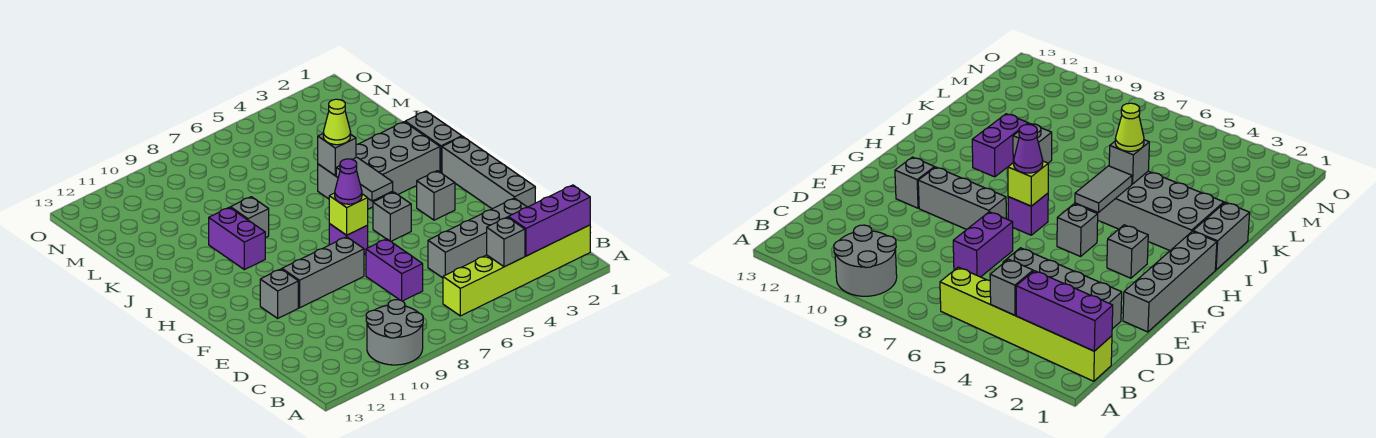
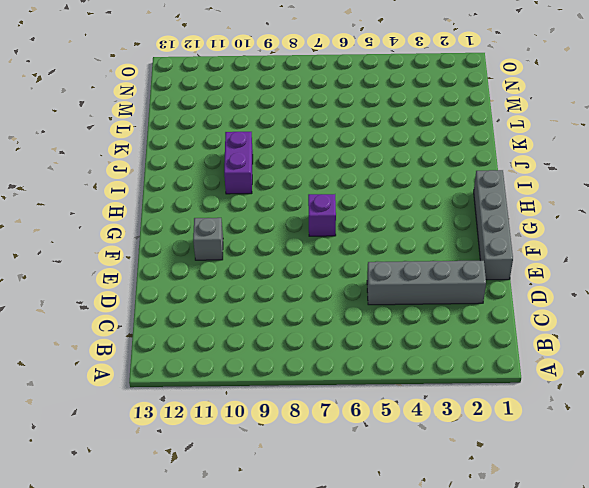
none -> grey 2x2 round brick [366,300,423,365]
none -> lime 1x6 brick [443,225,590,316]
none -> purple 1x2 brick [366,239,423,301]

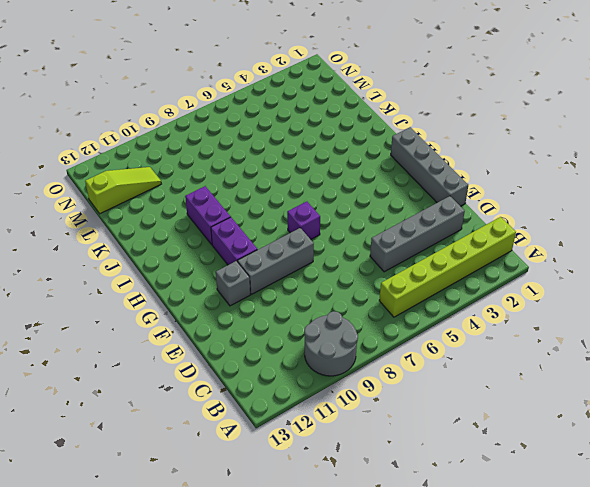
purple 1x2 brick [211,217,257,265] -> purple 1x2 brick moved to [366,239,423,301]
lime 1x3 slope [85,167,161,214] -> none
none -> grey 1x1 brick [417,171,455,220]
none -> grey 1x1 brick [373,192,411,241]
none -> grey 1x2 brick [405,111,462,173]

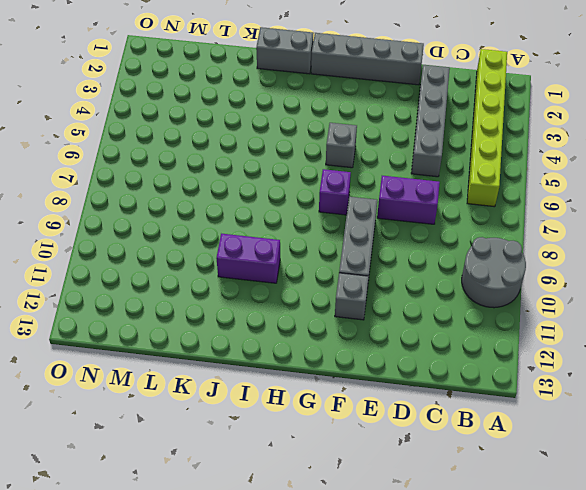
none -> grey 1x1 brick [417,171,455,220]
none -> grey 2x4 brick [318,122,440,209]
none -> grey 1x1 brick [230,197,269,238]

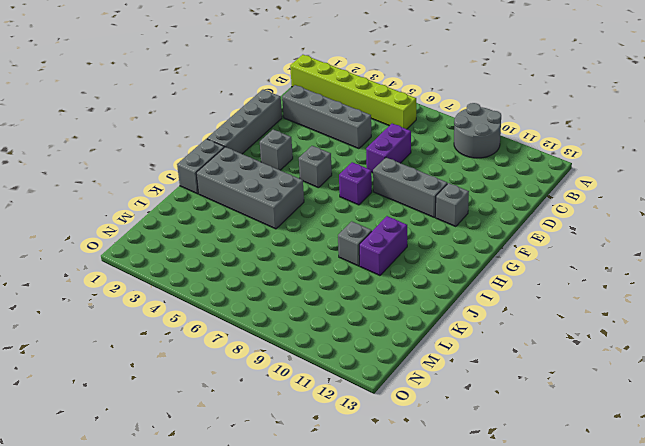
none -> purple 1x3 brick [508,185,590,256]
none -> grey 1x1 brick [487,217,525,267]
none -> lime 1x1 brick [329,193,368,235]

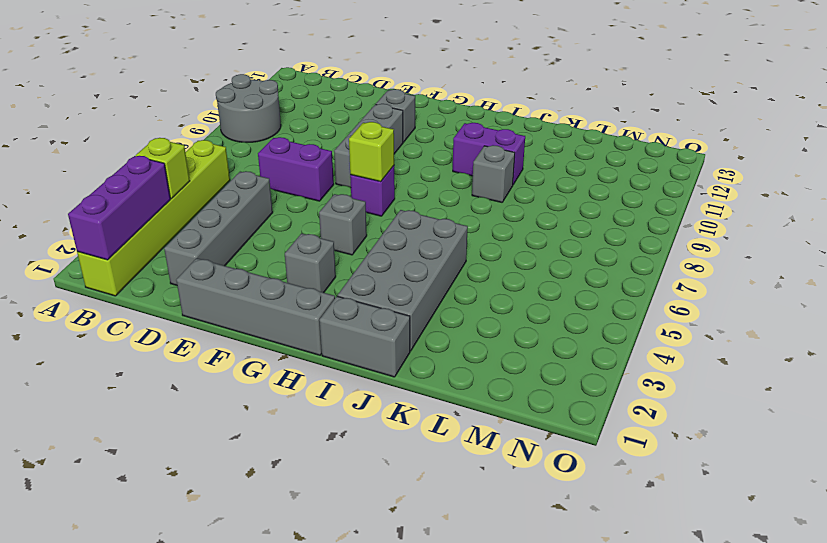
lime 1x1 brick [136,138,190,199] -> grey 1x1 brick [487,217,525,267]
none -> grey 1x2 tile [336,157,393,201]
none -> grey 1x1 brick [318,134,356,175]
none -> purple 1x1 cone [335,159,362,204]

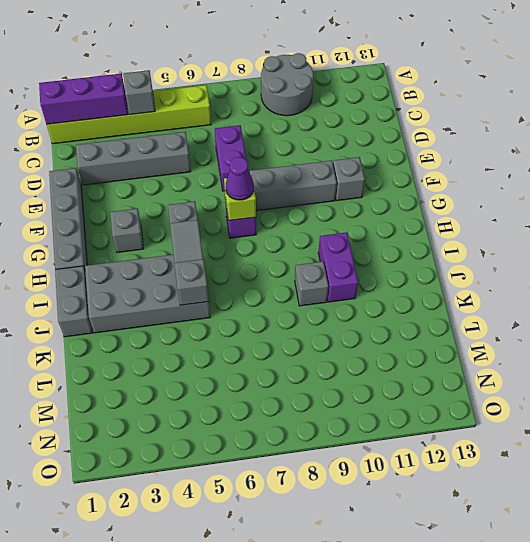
none -> lime 1x1 cone [323,99,351,145]

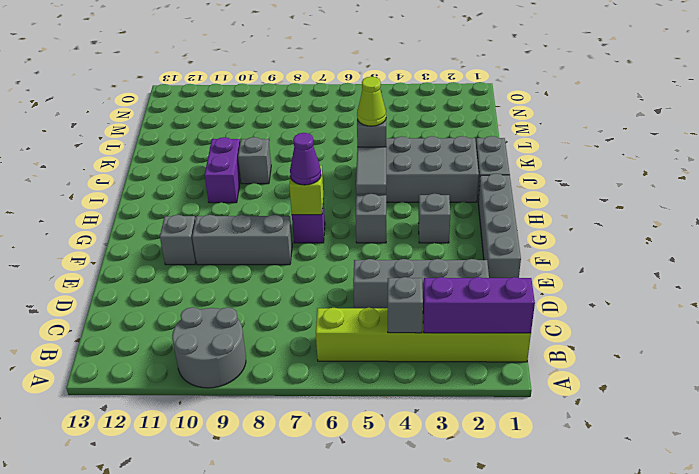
none -> purple 1x2 brick [366,239,423,301]

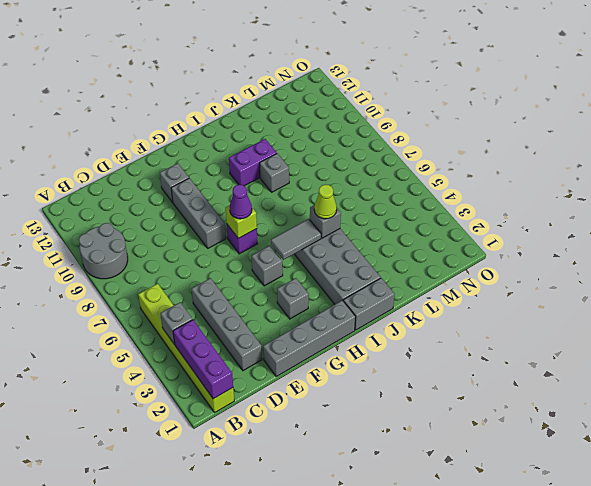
none -> purple 1x2 brick [366,239,423,301]

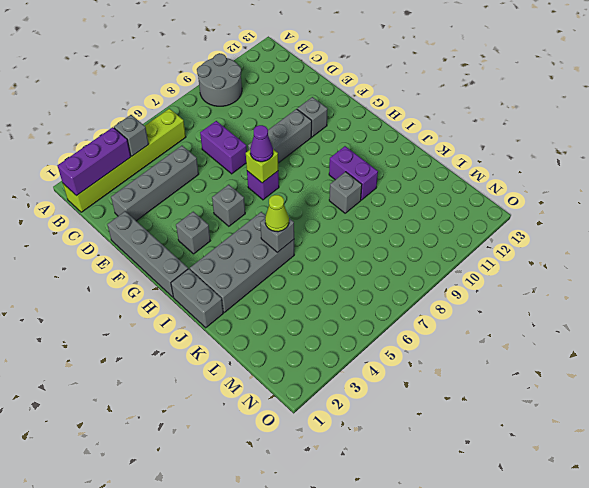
none -> grey 1x2 tile [336,157,393,201]

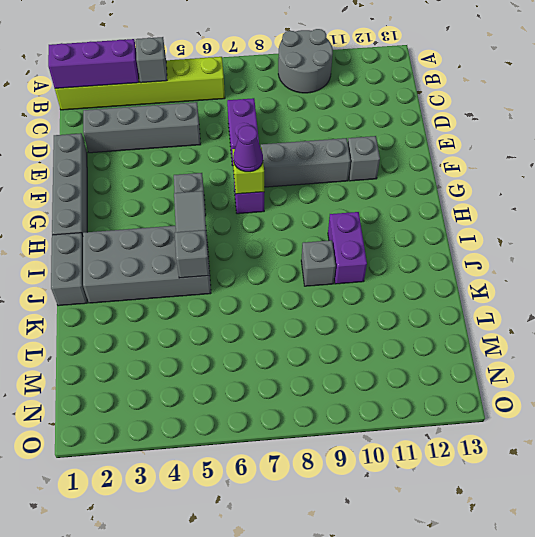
none -> grey 1x1 brick [417,171,455,220]
none -> lime 1x1 cone [323,99,351,145]

